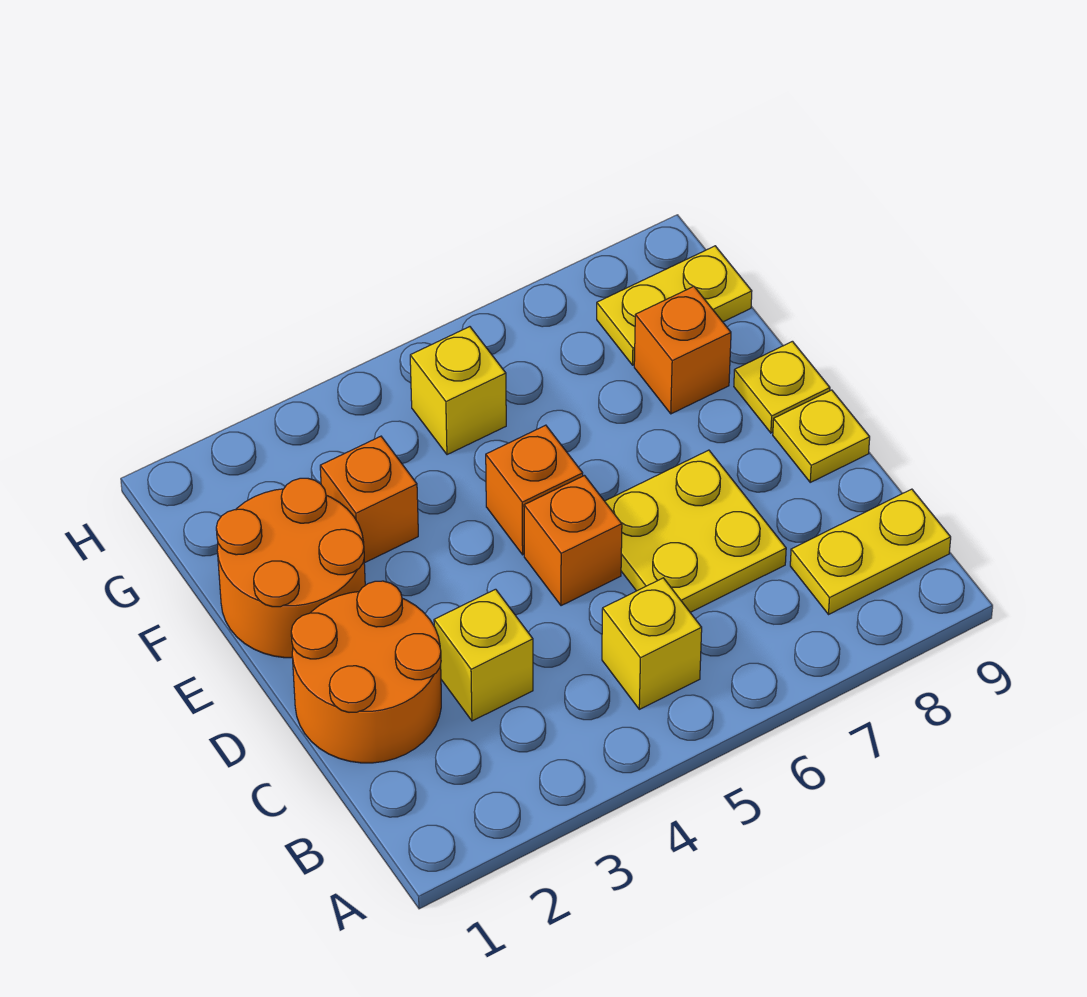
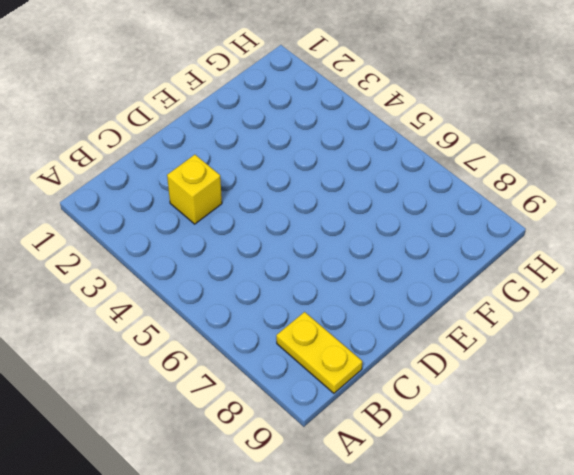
none -> yellow 1x1 brick [602,578,702,709]
none -> orange 2x2 round brick [291,581,441,763]
none -> yellow 2x2 plate [605,450,786,612]

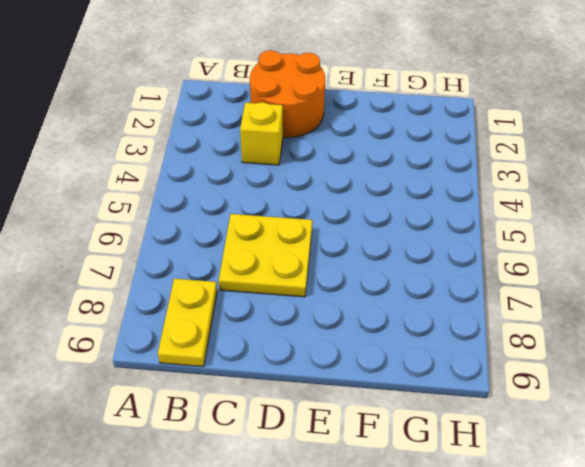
none -> yellow 1x1 brick [602,578,702,709]
none -> orange 1x1 brick [524,476,622,606]
none -> yellow 1x1 plate [773,390,870,482]

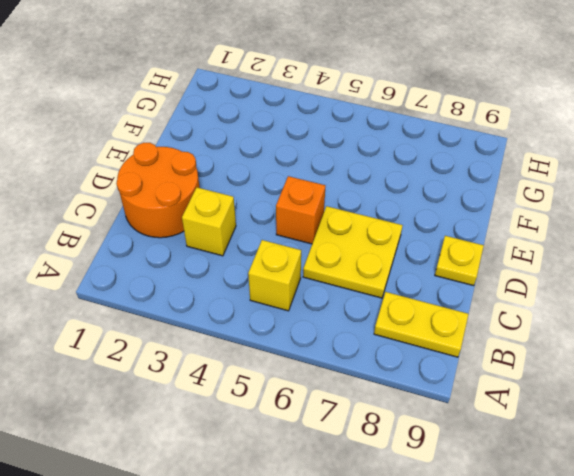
none -> orange 2x2 round brick [216,478,365,658]
none -> orange 1x1 brick [486,425,583,555]
none -> yellow 1x1 plate [734,341,830,433]

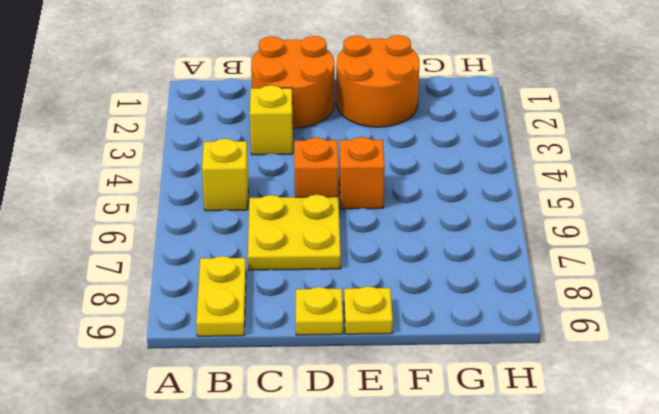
none -> orange 1x1 brick [320,436,418,563]
none -> orange 1x1 brick [634,286,731,414]
none -> yellow 1x1 brick [410,327,506,455]

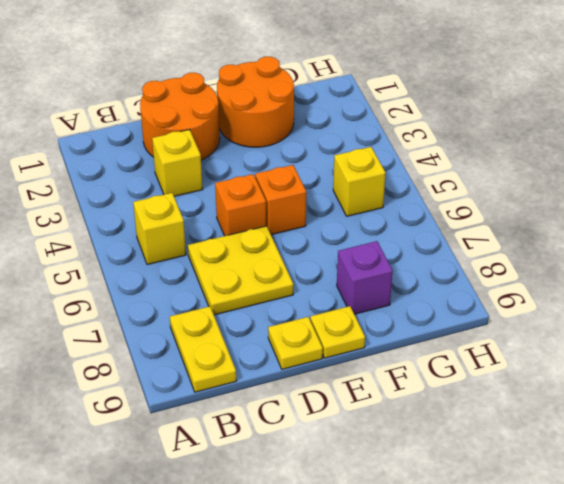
purple 1x1 brick [337,241,393,314] -> orange 1x1 brick [634,286,731,414]
none -> orange 1x1 brick [320,436,418,563]
none -> yellow 1x2 plate [597,246,752,365]

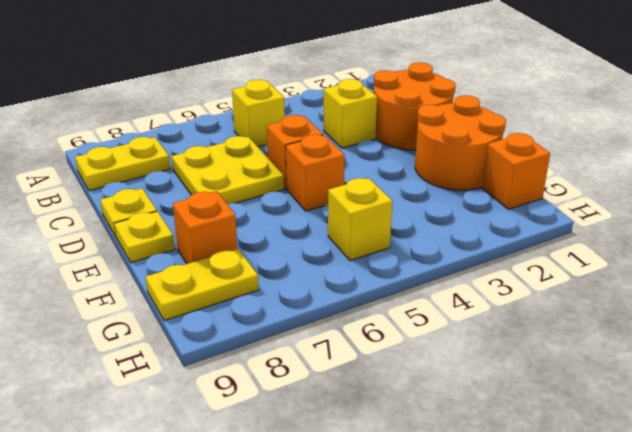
orange 1x1 brick [483,133,550,209] -> orange 1x1 brick moved to [320,436,418,563]

